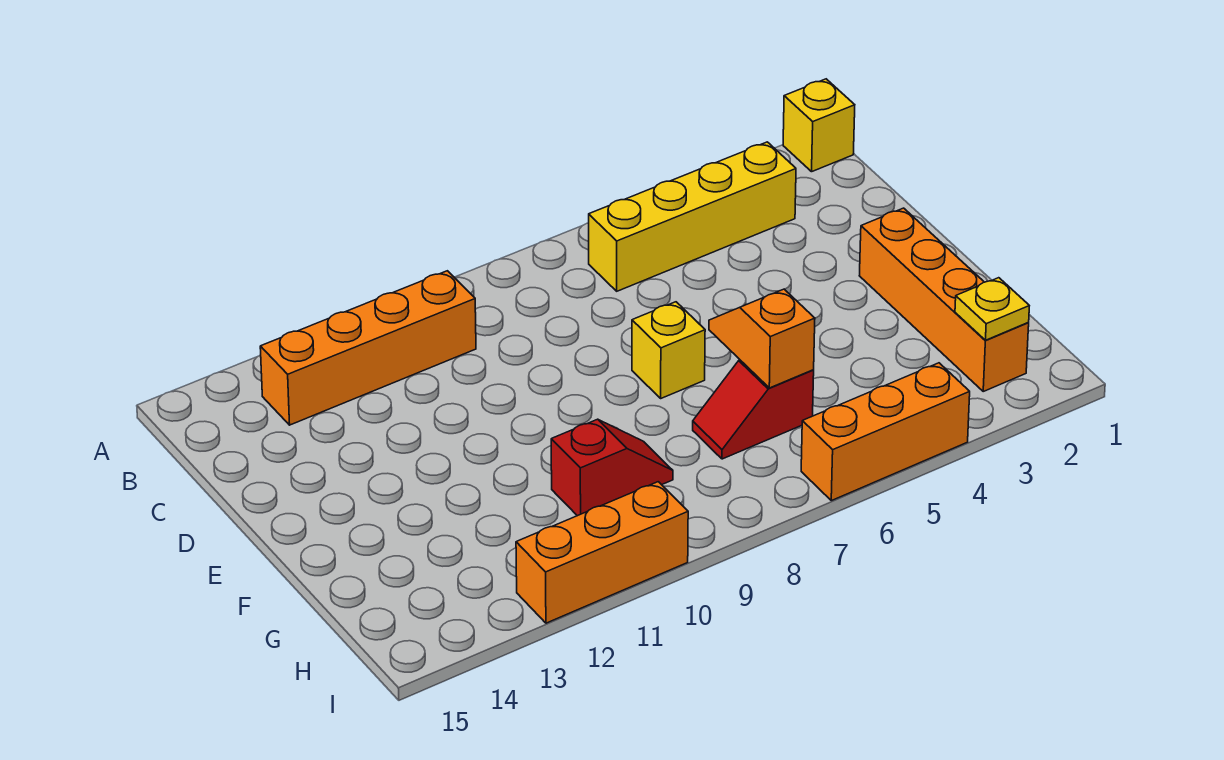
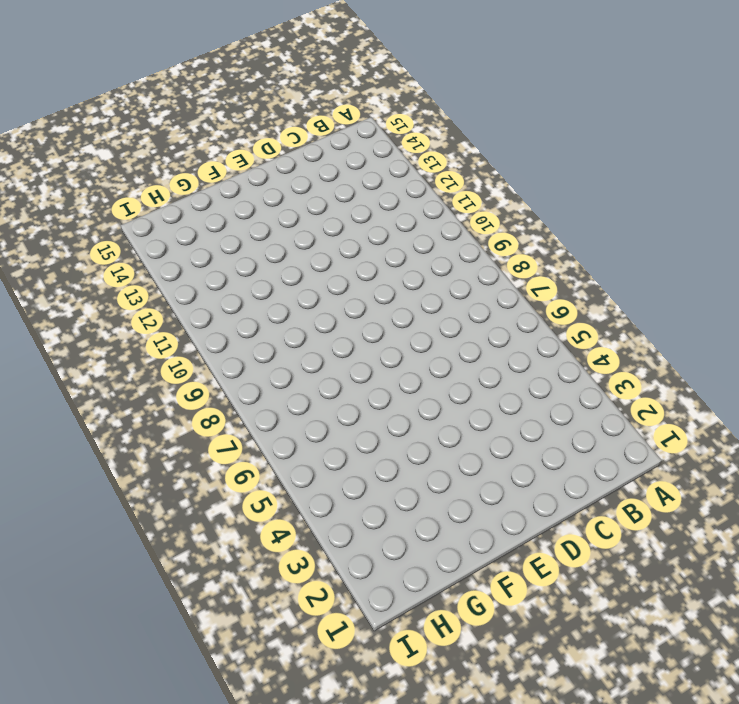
none -> yellow 1x1 brick [783,79,855,172]
none -> yellow 1x4 brick [589,142,796,291]

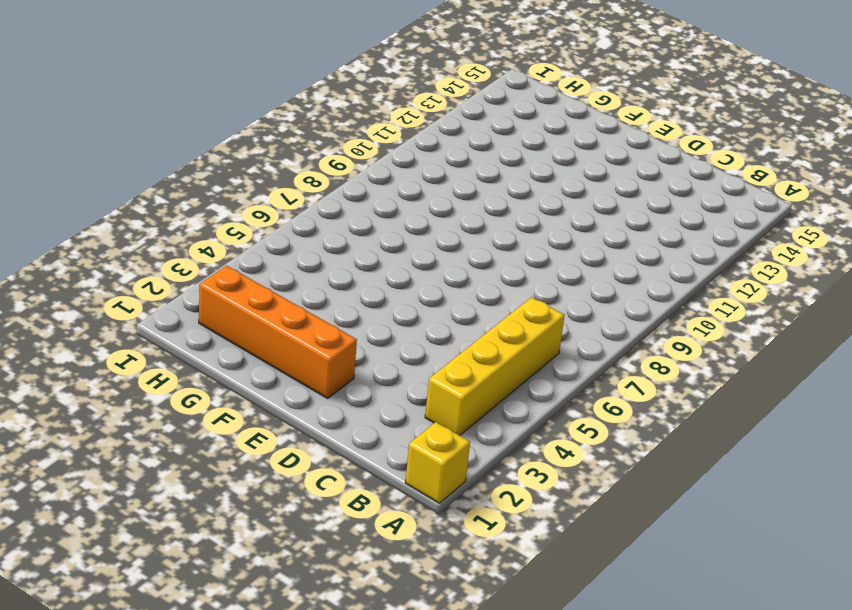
none -> orange 1x4 brick [260,271,476,425]
none -> yellow 1x1 brick [632,302,705,398]

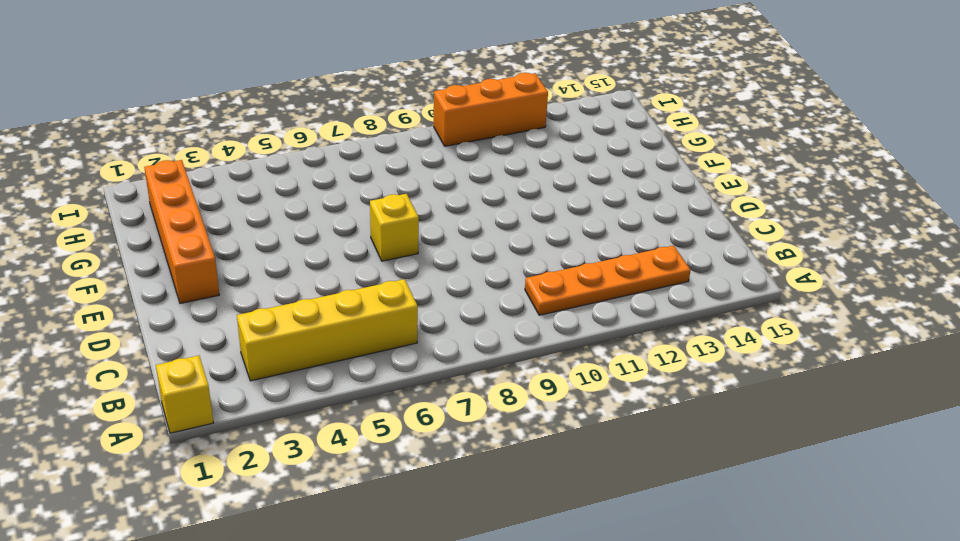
orange 1x4 plate [525,245,691,315] -> orange 1x4 brick [260,271,476,425]
none -> red 1x2 slope [693,360,814,459]
none -> red 1x2 slope [551,419,673,516]

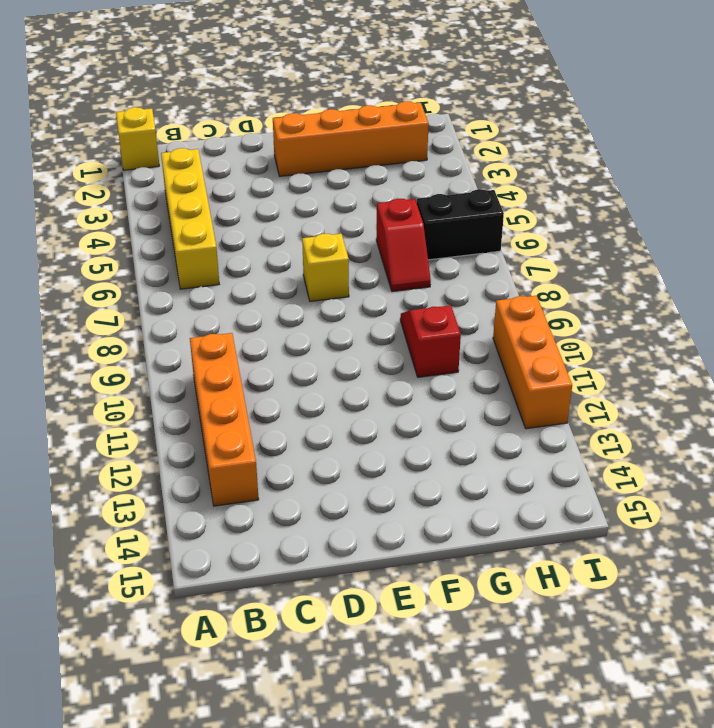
black 1x2 brick [417,189,504,260] -> orange 1x3 brick [801,363,970,501]
none -> orange 1x2 slope [709,289,815,388]
none -> yellow 1x1 plate [955,278,1029,340]

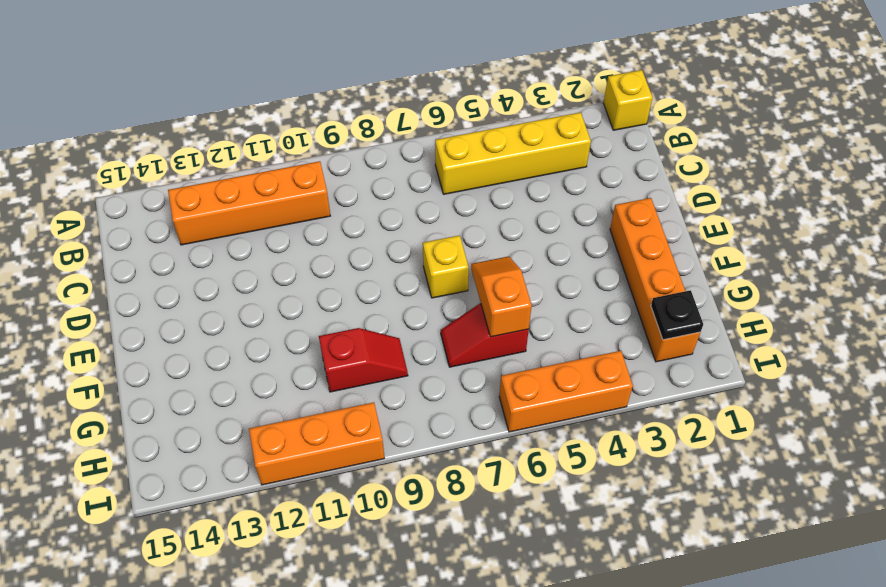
black 1x1 plate [651,290,703,340] -> yellow 1x1 plate [955,278,1029,340]

